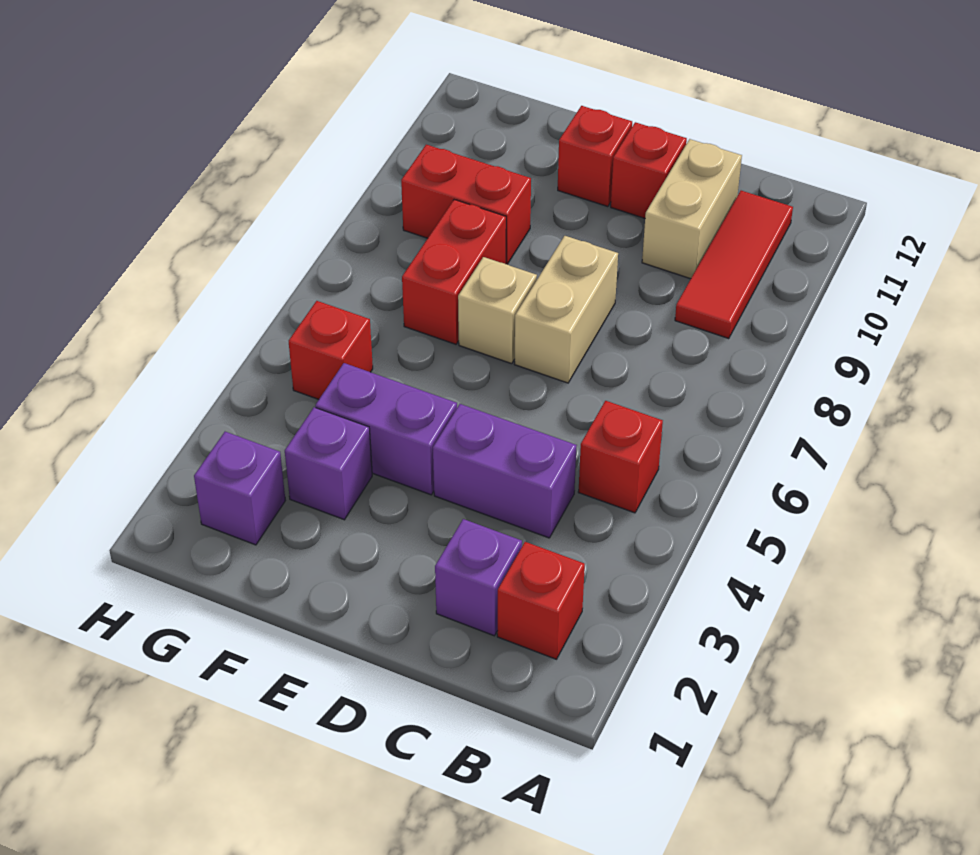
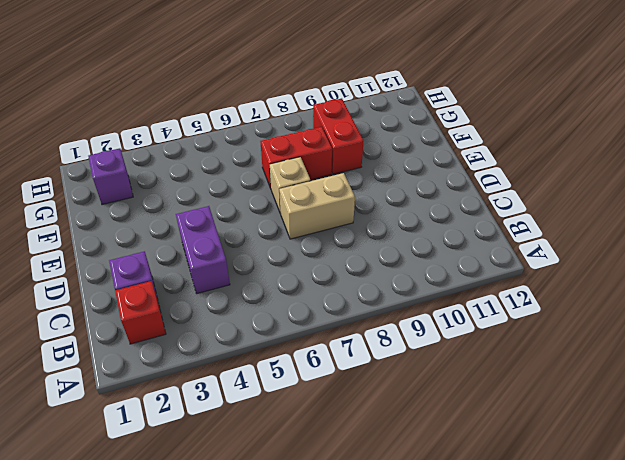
none -> red 1x1 brick [578,401,663,513]
none -> red 1x3 tile [675,191,793,339]
none -> tan 1x2 brick [642,139,742,279]

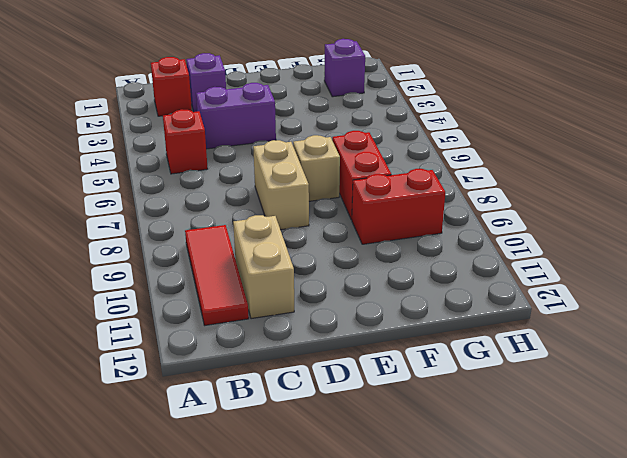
none -> red 1x1 brick [611,122,687,218]
none -> purple 1x2 brick [315,363,457,495]
none -> red 1x1 brick [558,106,632,207]

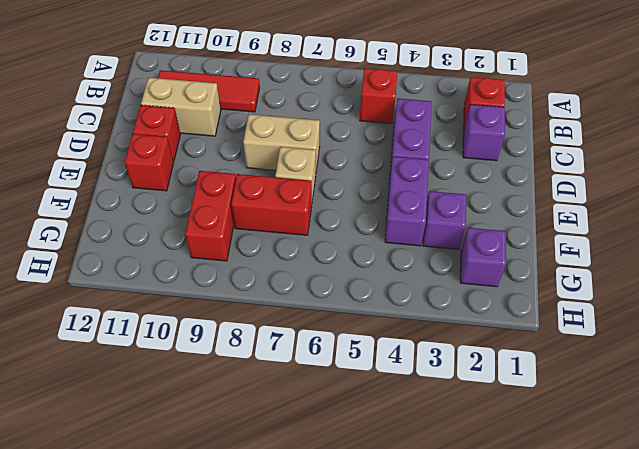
none -> red 1x1 brick [289,301,373,399]

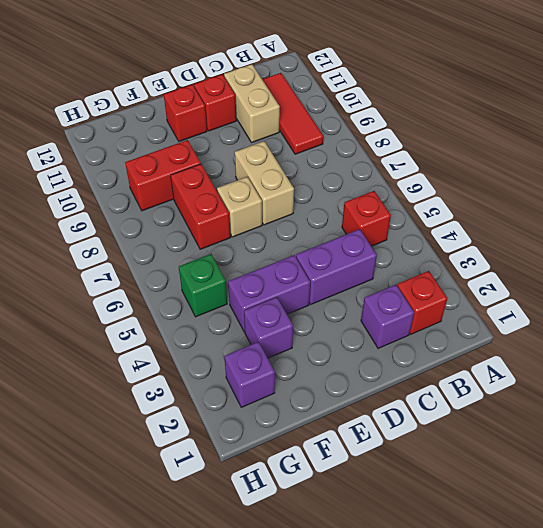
green 1x1 brick [179,254,227,317] -> red 1x1 brick [289,301,373,399]

